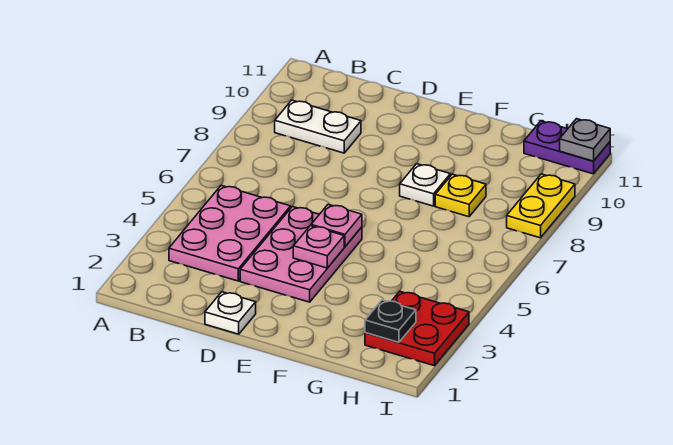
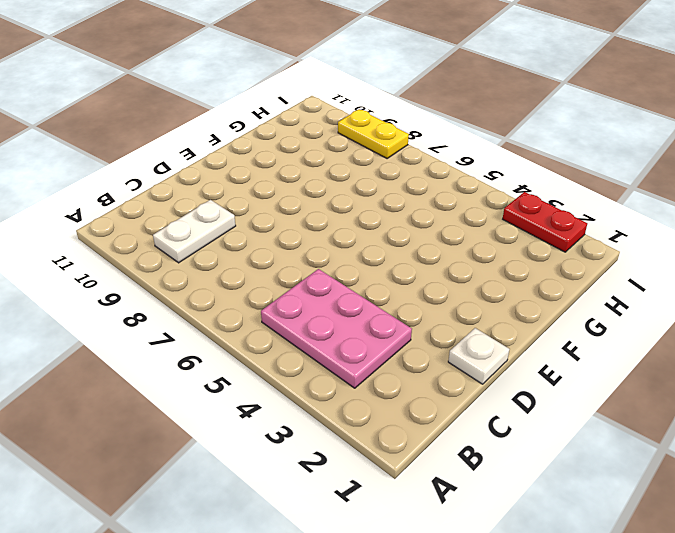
red 1x2 plate [503,192,587,252] -> red 2x2 plate [365,291,469,366]
none -> pink 2x3 plate [240,207,362,302]
none -> white 1x1 plate [400,164,450,206]
none -> yellow 1x1 plate [435,174,486,217]

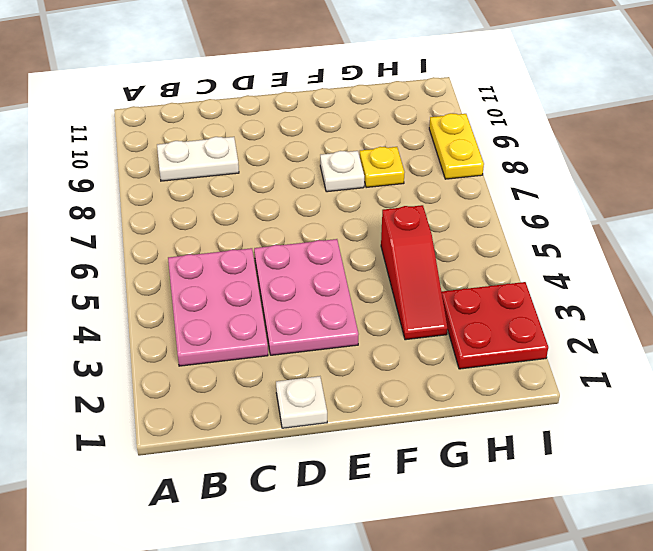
red 1x3 slope [381,205,448,340] -> none
none -> purple 1x2 plate [524,121,610,174]
none -> pink 1x1 plate [293,226,344,268]
none -> pink 1x1 plate [311,204,362,247]

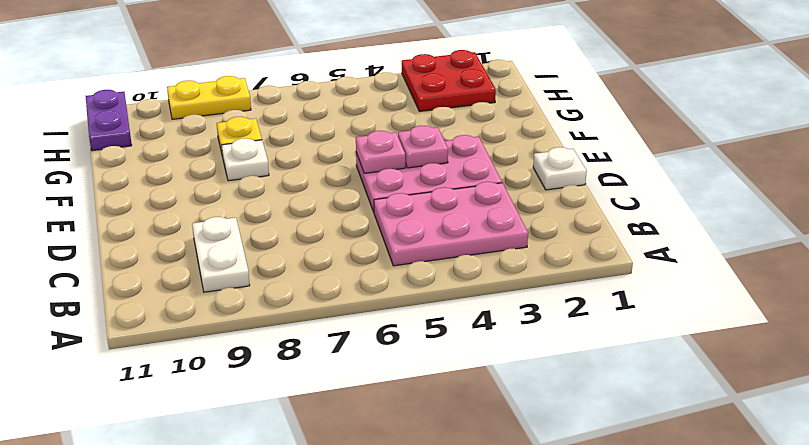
none -> black 1x1 plate [365,300,416,342]
none -> grey 1x1 plate [560,119,610,161]

